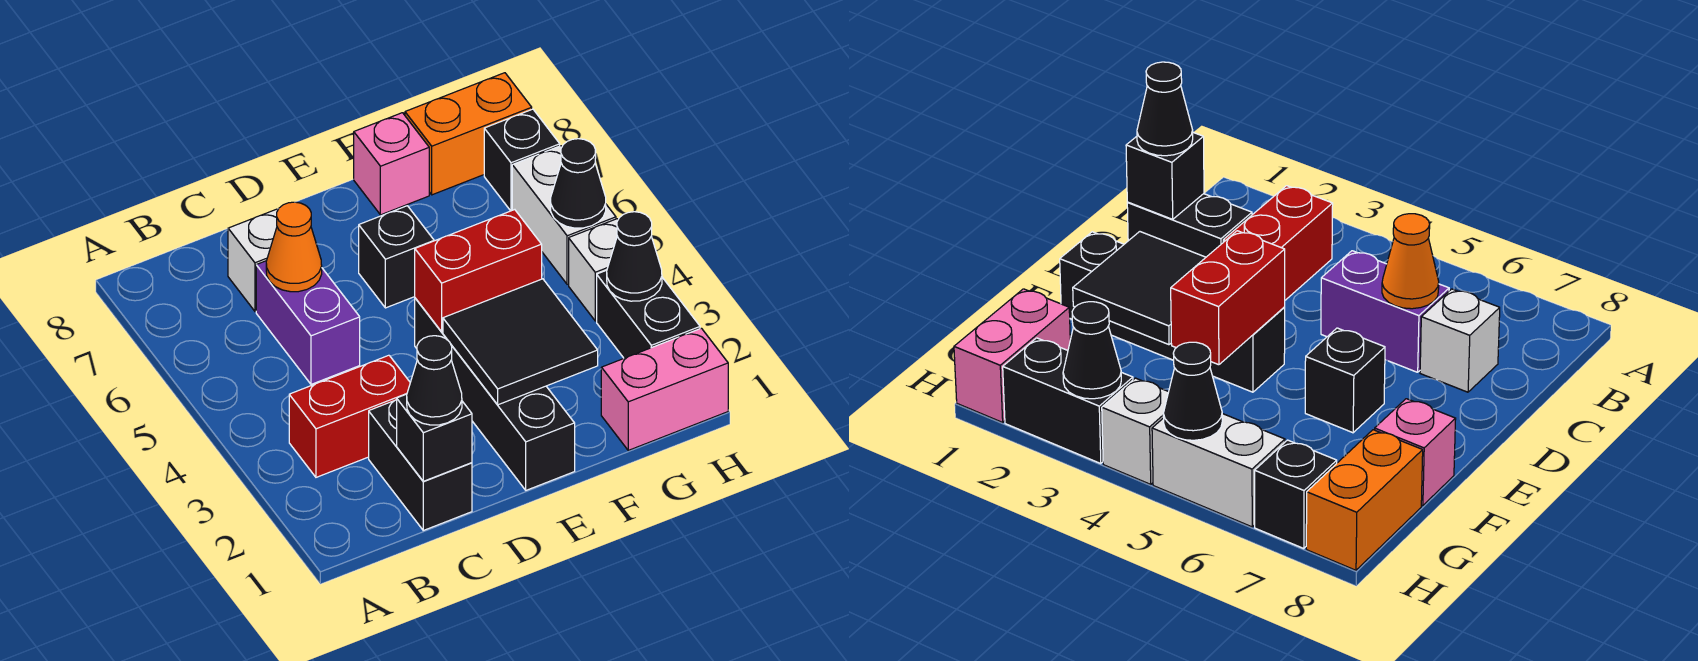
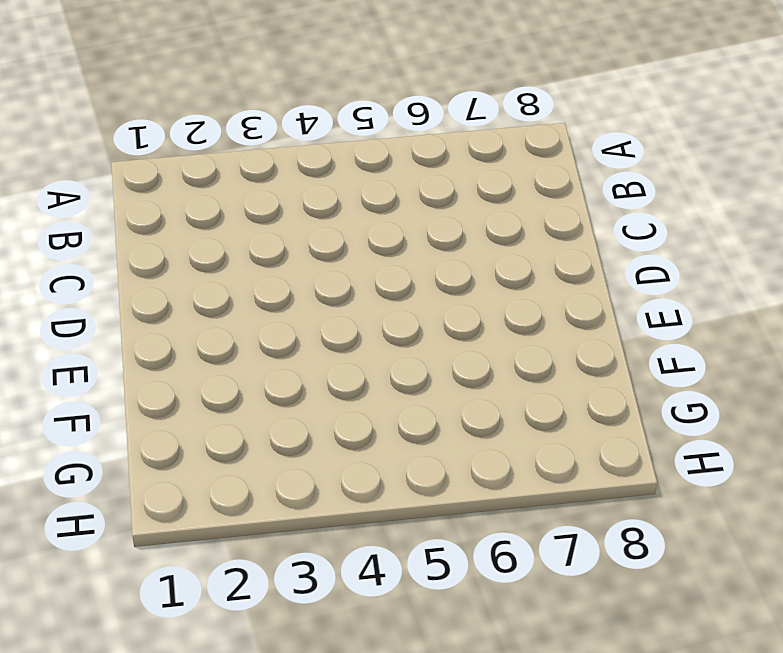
none -> red 1x2 brick [289,355,410,477]
none -> black 1x2 brick [369,400,472,530]
none -> purple 1x2 brick [256,261,360,384]

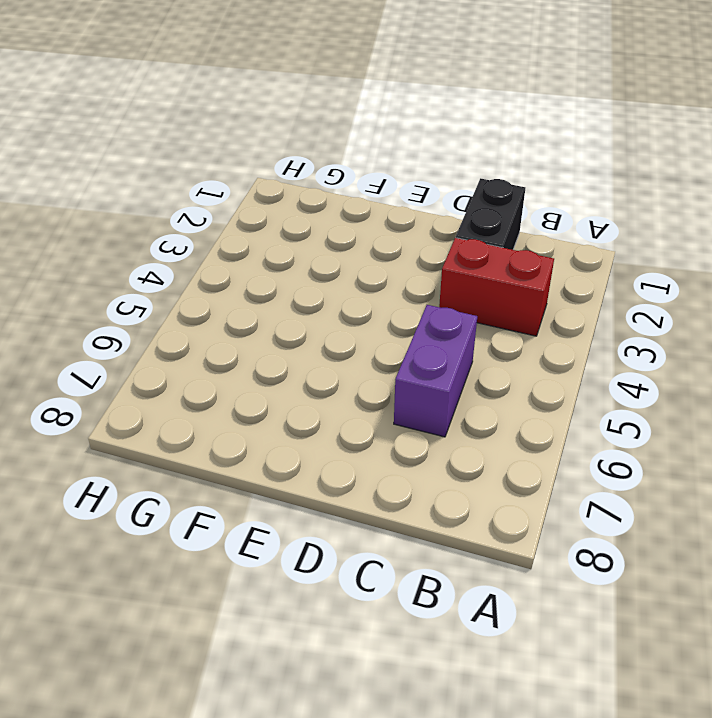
none -> white 1x1 brick [228,209,278,311]
none -> black 1x4 brick [415,298,575,490]
none -> black 1x1 brick [359,206,434,308]

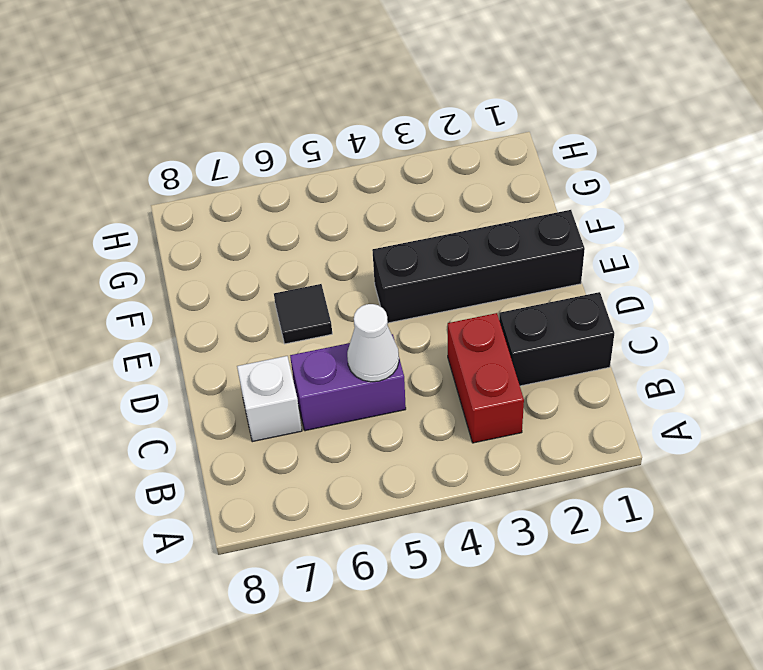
white 1x1 cone [347,304,399,382] -> none
black 1x1 tile [274,284,332,344] -> black 1x1 brick [359,206,434,308]
none -> pink 1x1 brick [354,113,429,215]
none -> pink 1x2 brick [601,328,728,450]
none -> orange 1x2 brick [405,73,532,195]

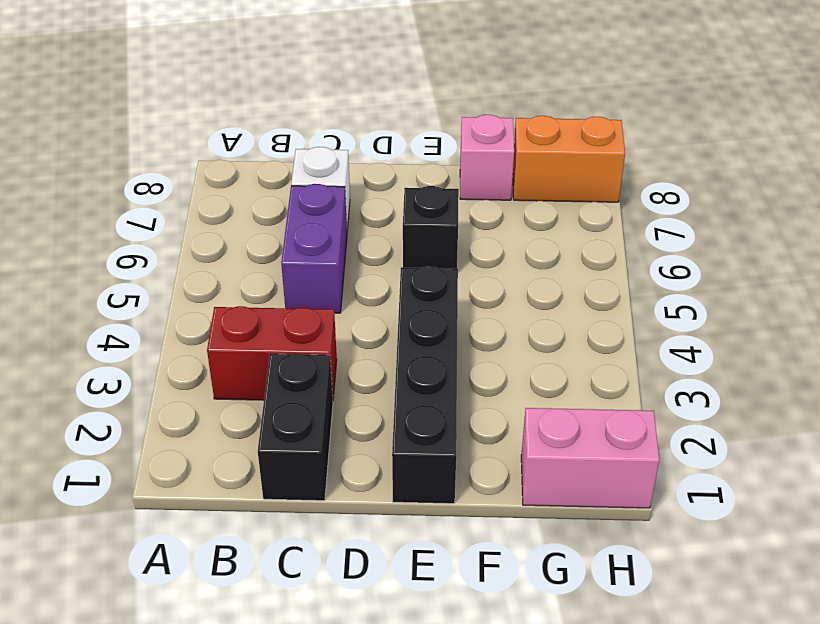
none -> black 1x2 brick [597,270,700,358]
none -> white 1x1 brick [569,219,618,321]
none -> white 1x2 brick [512,146,616,284]

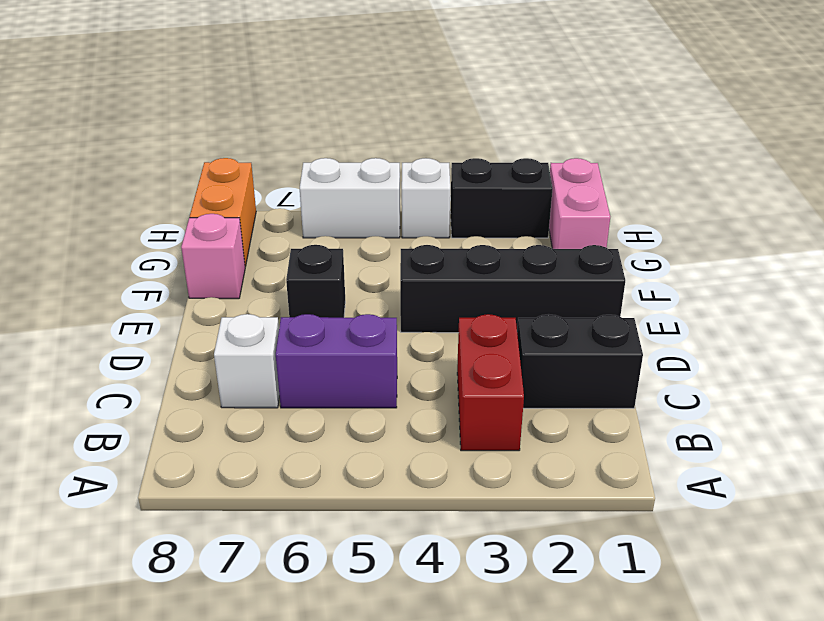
none -> black 1x1 brick [484,109,560,211]
none -> black 1x1 brick [397,394,472,481]
none -> orange 1x1 cone [266,202,322,292]

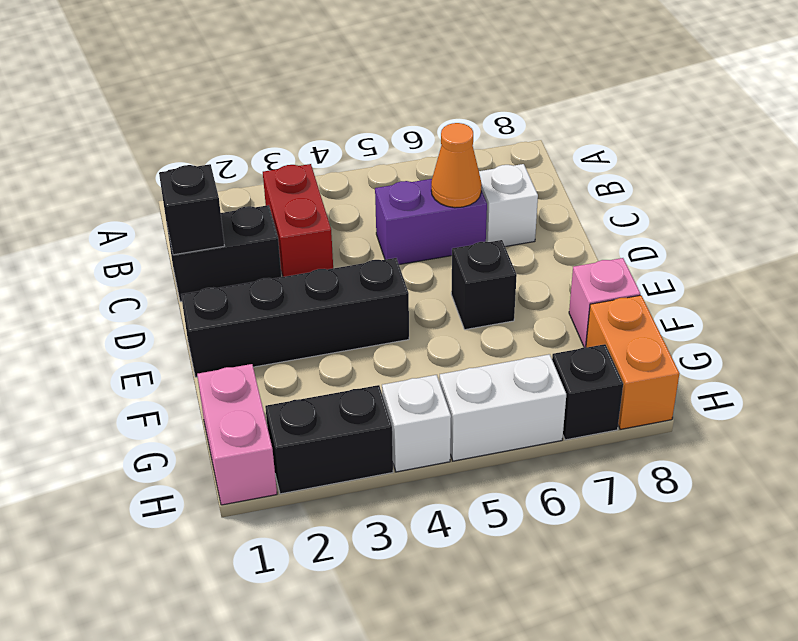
none -> black 2x2 tile [443,279,598,405]
none -> red 1x2 brick [415,210,542,332]
none -> black 1x1 cone [607,212,662,301]

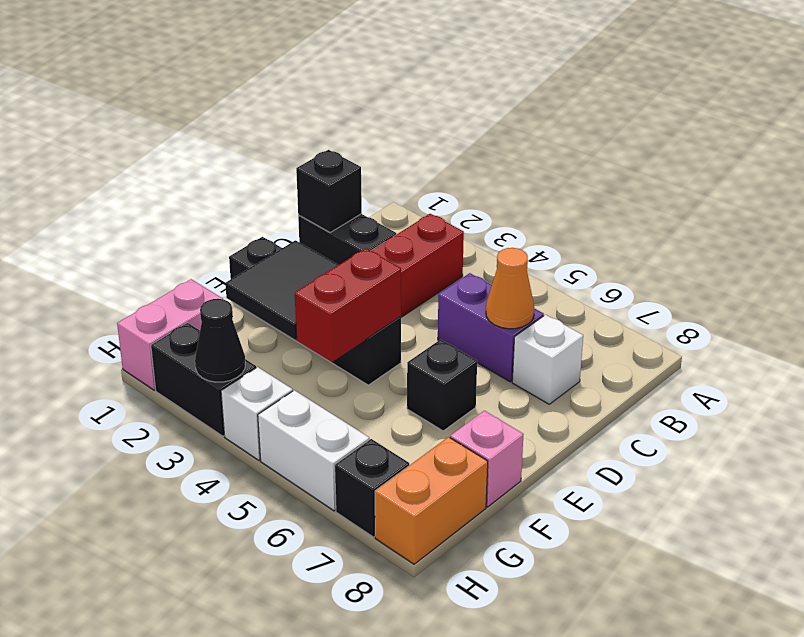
none -> black 1x1 cone [551,139,606,228]
none -> black 1x1 cone [407,336,462,425]

